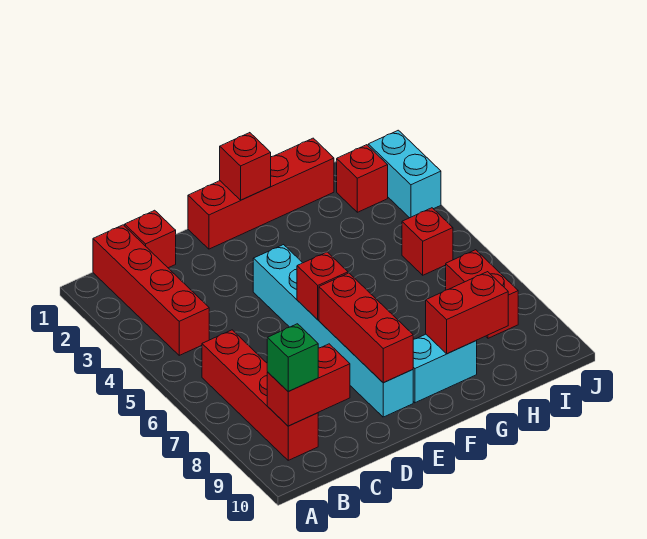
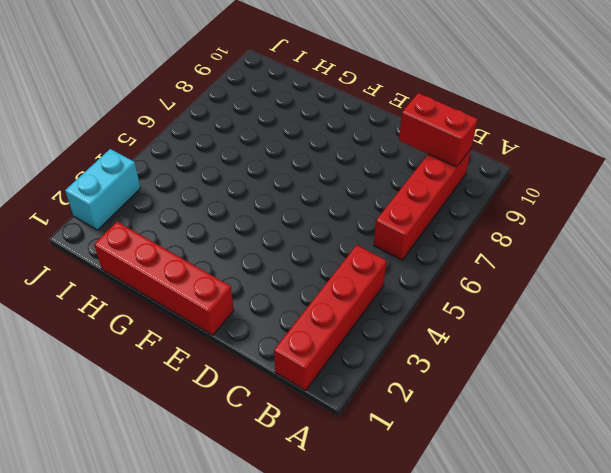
none -> red 1x1 brick [125,210,176,268]
none -> cyan 1x6 brick [253,245,413,417]
none -> cyan 1x2 brick [413,334,477,403]

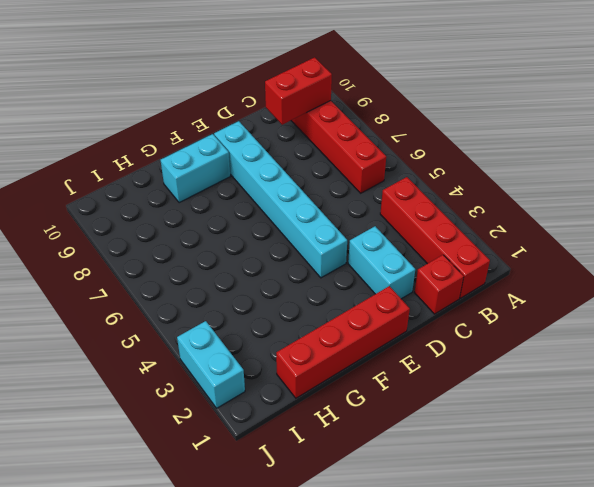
cyan 1x2 brick [348,226,415,299] -> none
none -> red 1x1 brick [337,145,388,212]
none -> red 1x1 brick [402,208,453,275]
none -> red 1x2 brick [446,250,518,338]

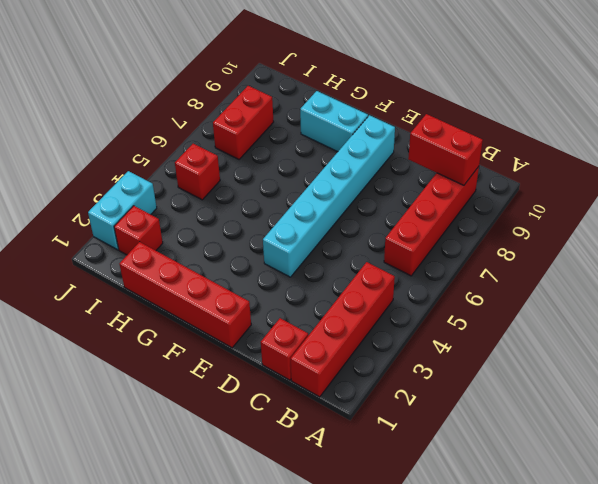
none -> red 1x1 brick [297,252,348,320]
none -> red 1x3 brick [319,273,413,383]
none -> red 1x1 brick [220,133,271,200]

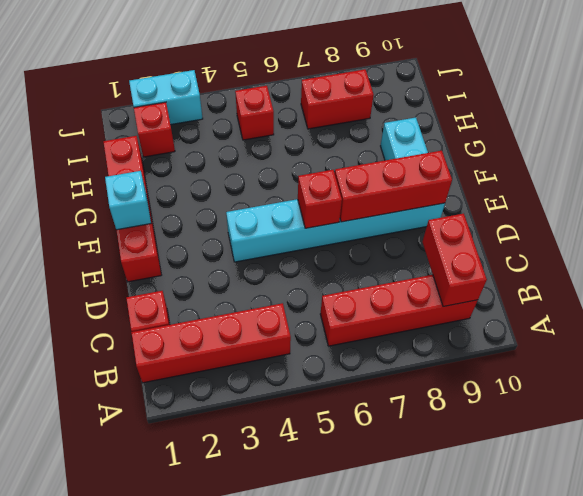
cyan 1x1 brick [105,171,151,230] -> red 1x1 brick [220,133,271,200]
none -> red 1x2 brick [426,272,508,354]
none -> green 1x1 brick [267,324,318,391]

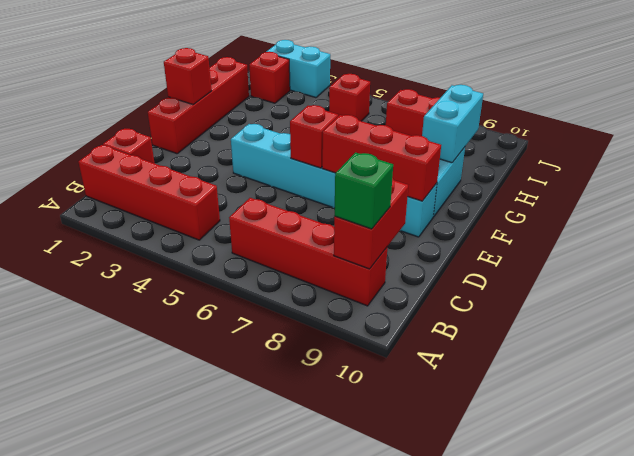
cyan 1x2 brick [422,85,483,163] -> red 1x2 brick [426,272,508,354]

